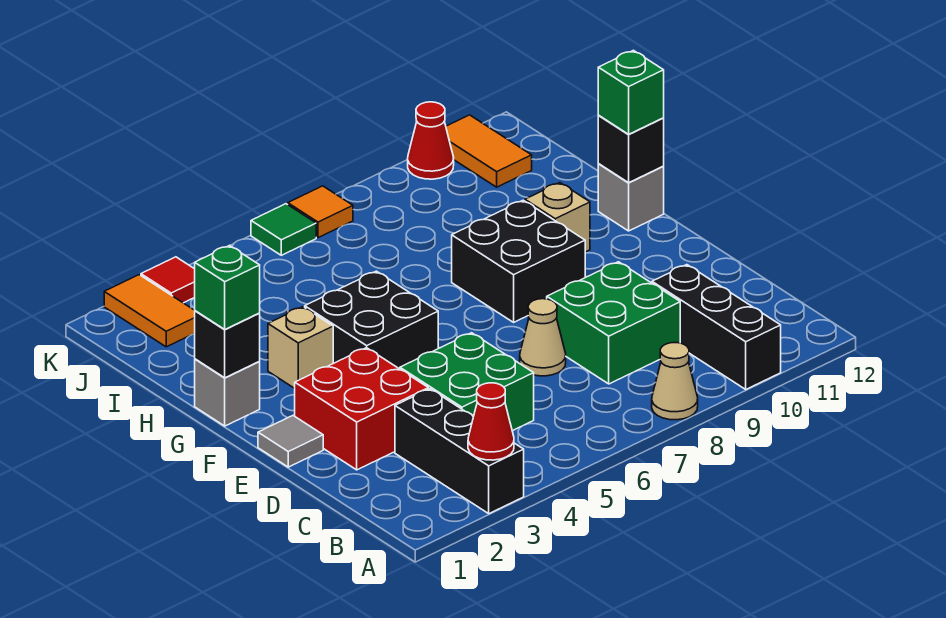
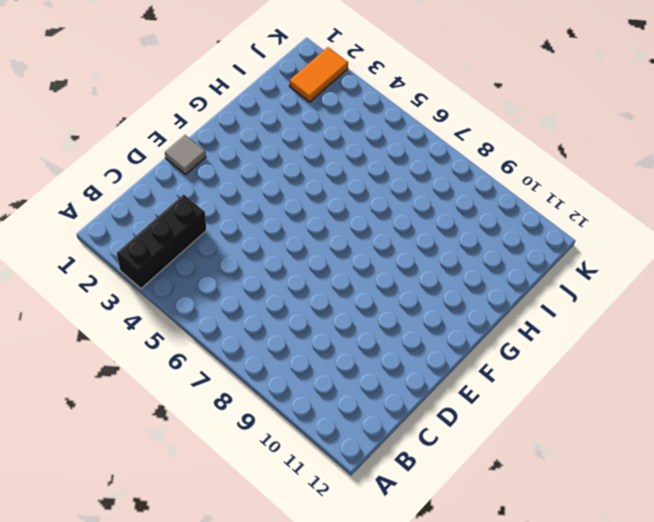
none -> tan 1x1 cone [652,343,698,420]
none -> black 1x3 brick [652,265,781,389]
none -> green 2x2 brick [400,333,534,431]

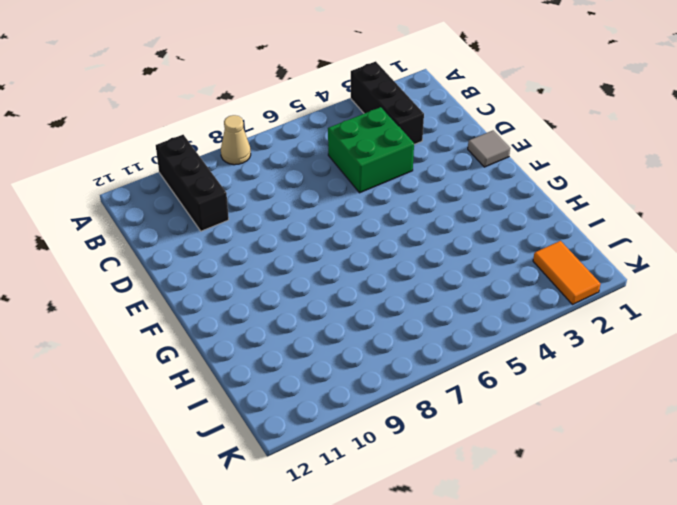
none -> green 2x2 brick [547,262,680,384]
none -> red 2x2 brick [295,348,428,470]
none -> tan 1x1 cone [520,299,566,376]

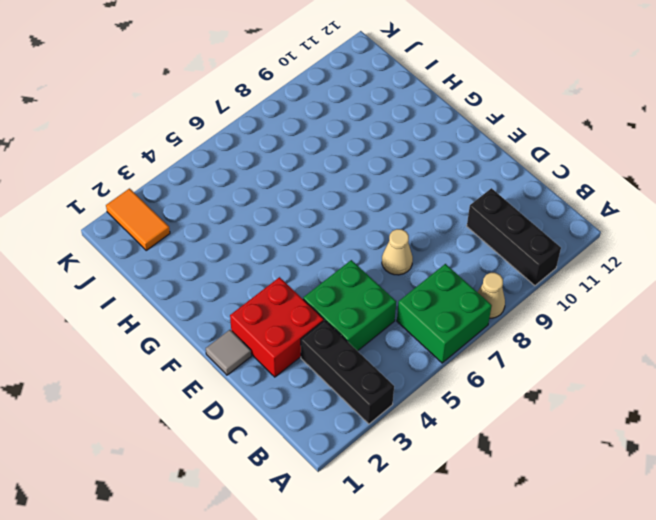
green 2x2 brick [397,264,492,363] -> green 2x2 brick moved to [547,262,680,384]
none -> black 2x2 brick [305,271,438,369]
none -> black 2x2 brick [452,200,585,322]
none -> grey 1x1 brick [195,359,260,426]

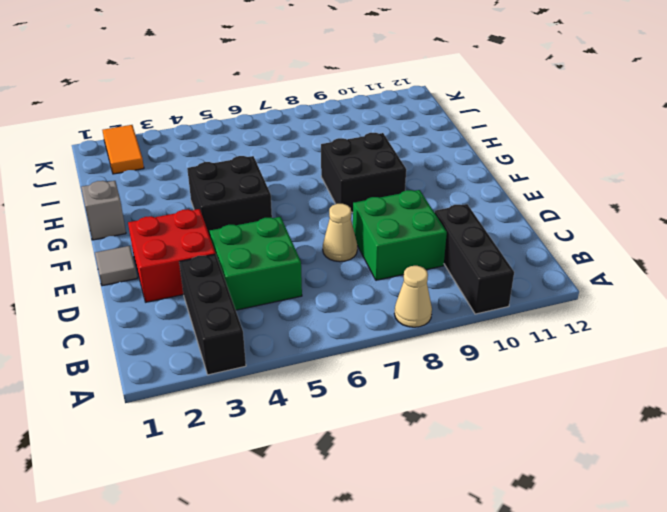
none -> tan 1x1 brick [268,307,333,388]
none -> tan 1x1 brick [525,183,590,252]
none -> grey 1x1 brick [598,164,664,231]

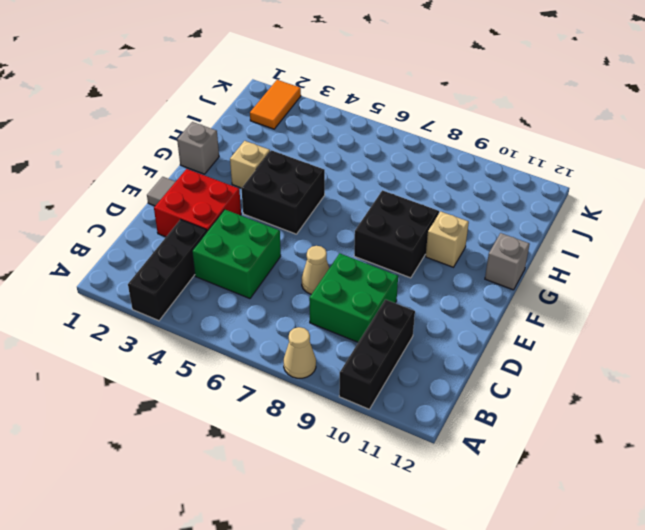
none -> orange 1x2 tile [446,115,532,187]
none -> red 1x1 tile [141,257,195,303]
none -> green 1x1 tile [251,204,316,255]

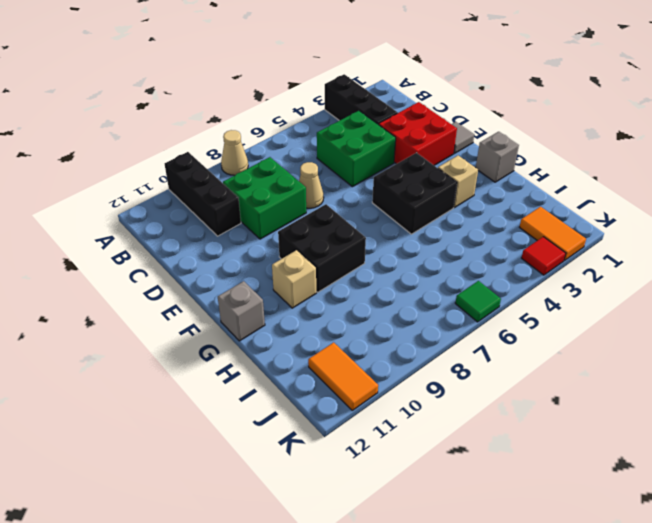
none -> orange 1x1 tile [288,186,353,238]
none -> red 1x1 cone [408,102,454,179]
none -> red 1x1 cone [468,383,514,460]

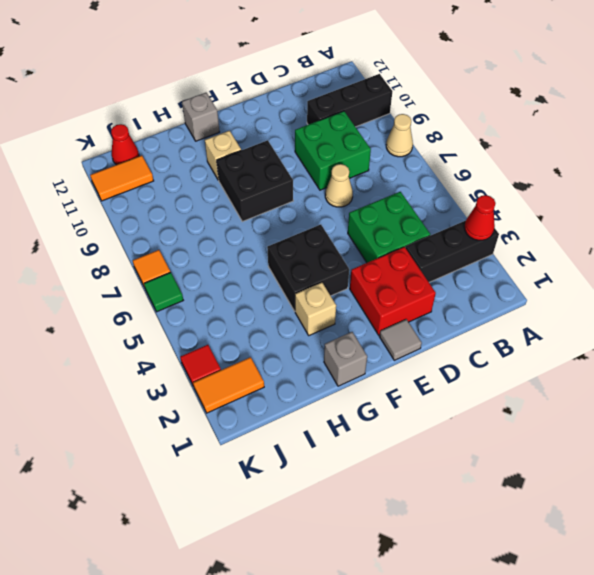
red 1x1 cone [111,124,139,165] -> red 1x1 cone moved to [408,102,454,179]
none -> black 1x1 brick [195,311,260,378]
none -> black 1x1 brick [598,116,664,183]
none -> green 1x1 brick [195,245,260,329]

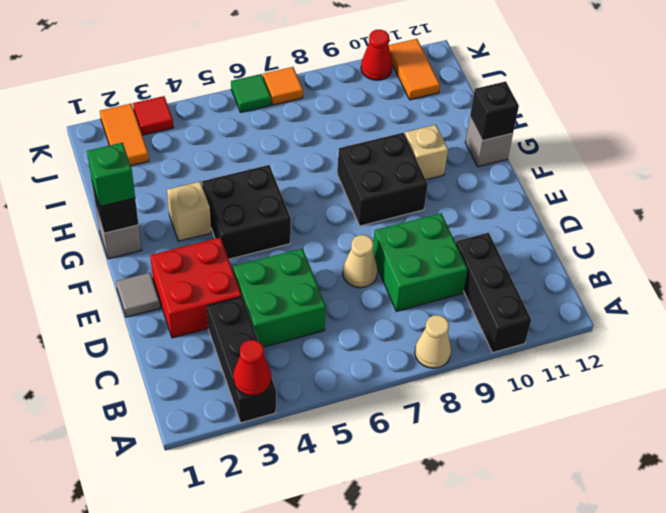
none -> green 1x1 brick [598,50,664,134]

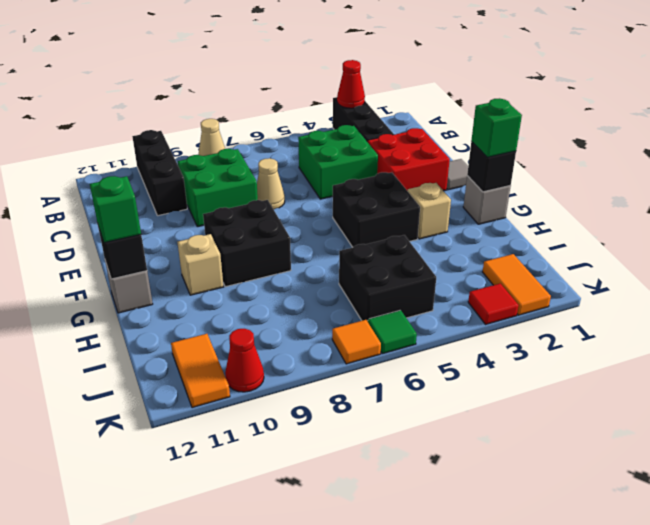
black 2x2 brick [339,235,436,321] -> none

